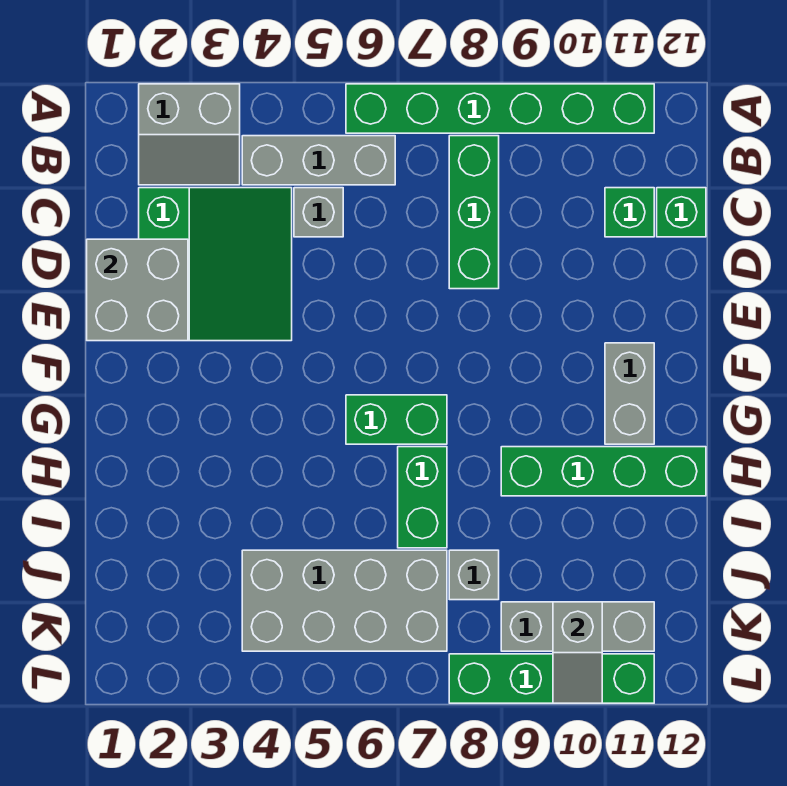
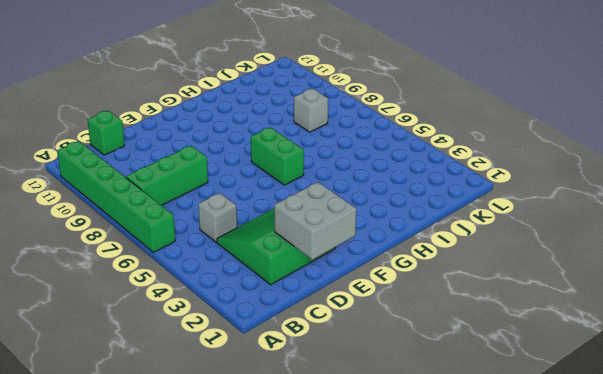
none -> grey 2x2 slope [139,84,240,185]
none -> grey 1x3 brick [242,136,395,185]
none -> green 1x1 brick [605,188,654,237]

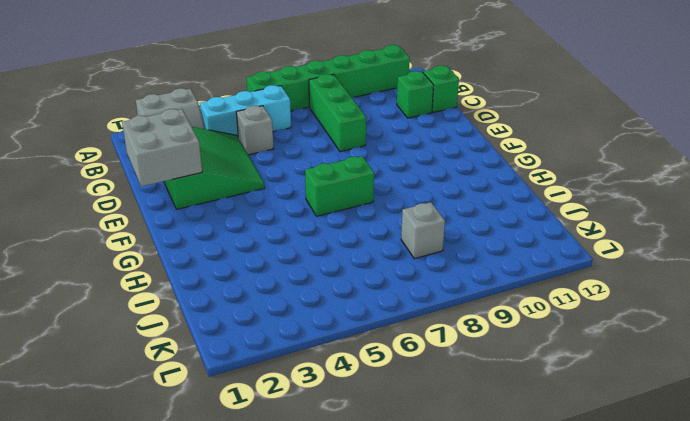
cyan 1x3 brick [200,85,291,137] -> grey 1x3 brick [242,136,395,185]
none -> grey 1x2 brick [605,343,654,444]
none -> green 1x2 brick [398,447,447,548]
none -> green 1x4 brick [501,447,706,496]

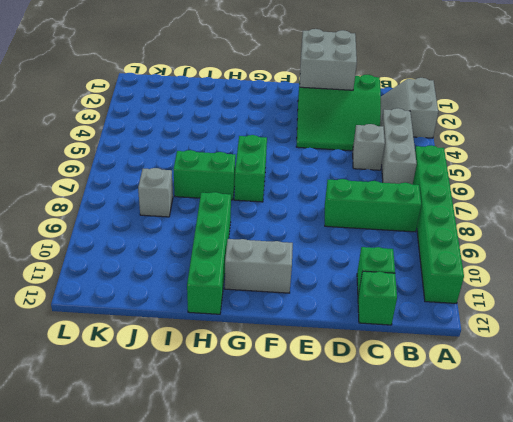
none -> grey 2x4 brick [242,550,447,651]
none -> grey 1x3 brick [501,602,654,651]
none -> green 1x4 brick [449,654,654,703]

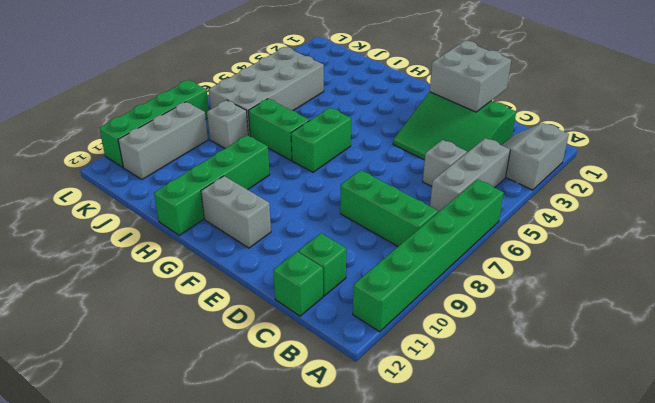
none -> grey 1x2 slope [553,602,602,703]

